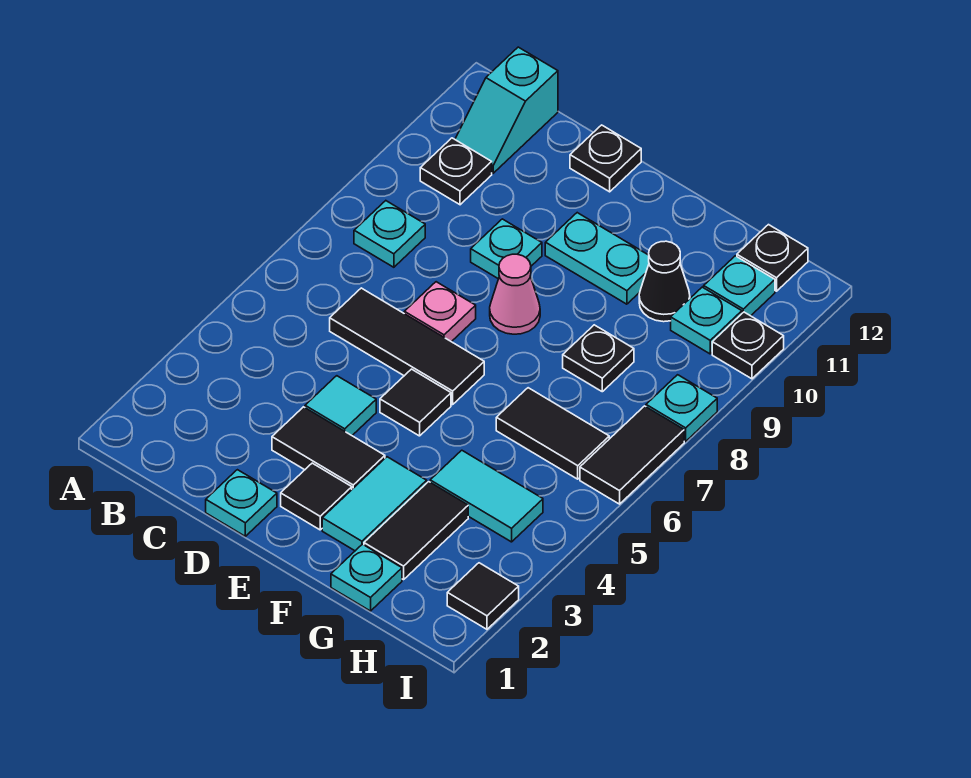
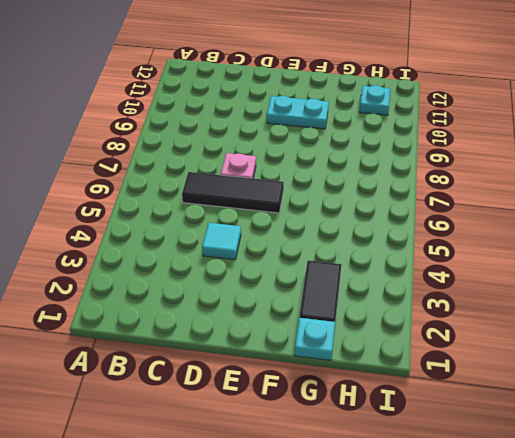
none -> cyan 1x1 plate [354,201,425,267]
none -> black 1x1 plate [420,138,492,205]
none -> cyan 1x2 slope [455,47,558,173]

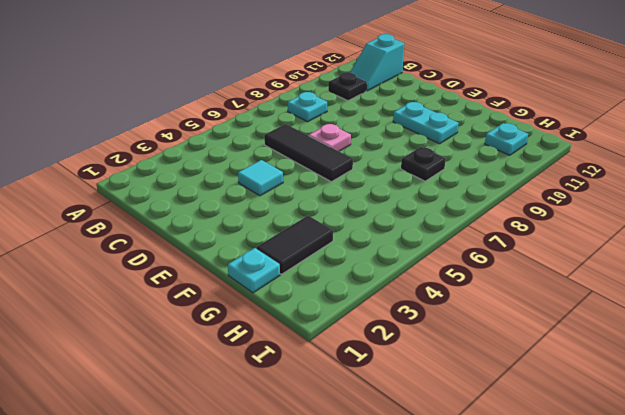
none -> cyan 1x1 plate [206,470,277,536]
none -> black 1x2 tile [272,407,385,489]
none -> cyan 1x1 plate [471,219,542,279]

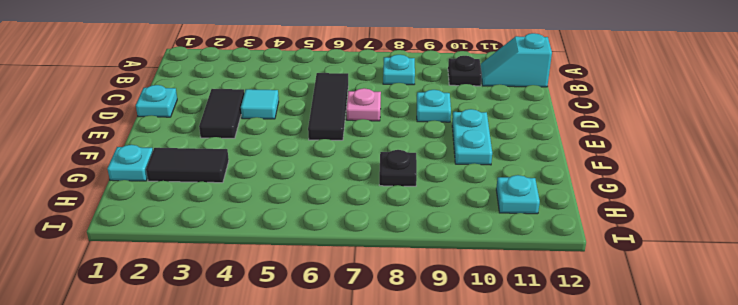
none -> black 1x1 plate [570,125,641,192]
none -> black 1x1 tile [281,463,352,530]
none -> black 1x1 tile [380,369,451,436]

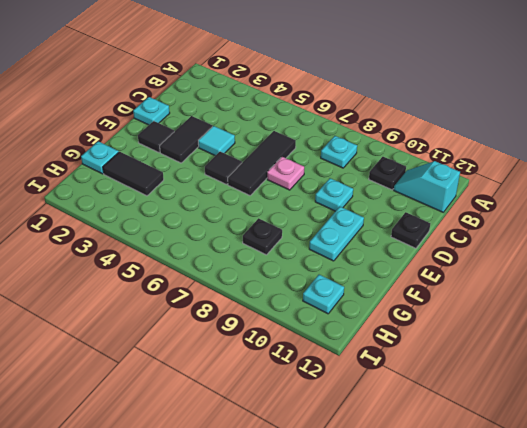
none -> pink 1x1 cone [490,254,540,334]
none -> cyan 1x2 tile [322,457,427,551]
none -> cyan 1x2 tile [430,450,543,542]

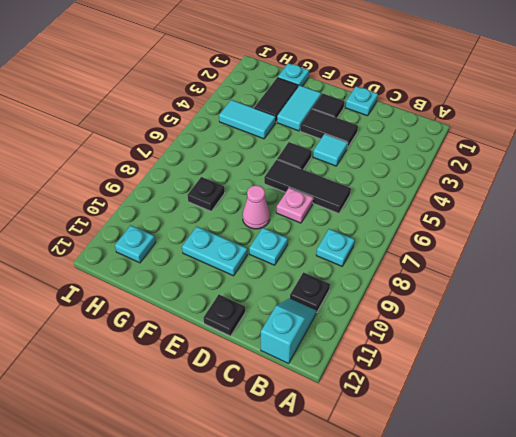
none -> black 1x2 tile [496,388,609,479]
none -> black 1x1 cone [639,241,690,322]
none -> cyan 1x1 plate [671,287,742,354]

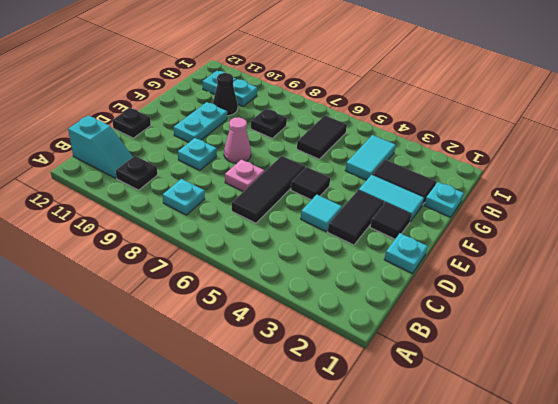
none -> black 1x1 plate [737,225,808,291]
none -> black 1x1 tile [447,563,519,629]
none -> black 1x2 tile [580,406,684,504]

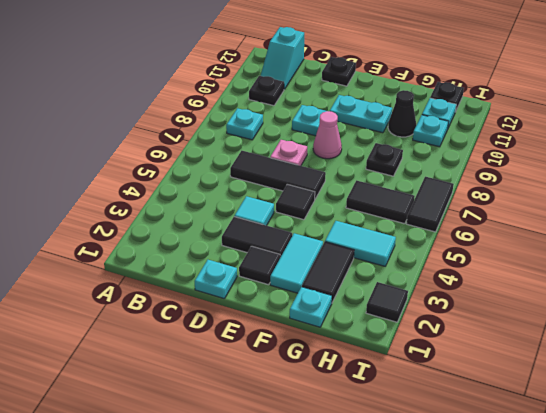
none -> cyan 1x1 plate [646,375,717,441]
none -> black 1x1 plate [712,312,784,379]

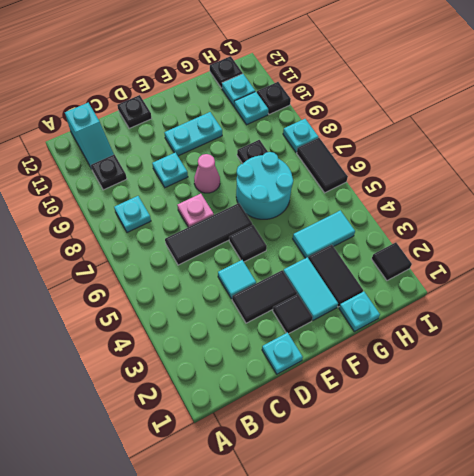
cyan 2x2 round brick [236,152,293,219] -> black 1x2 tile [496,388,609,479]
none -> black 1x1 cone [639,241,690,322]

